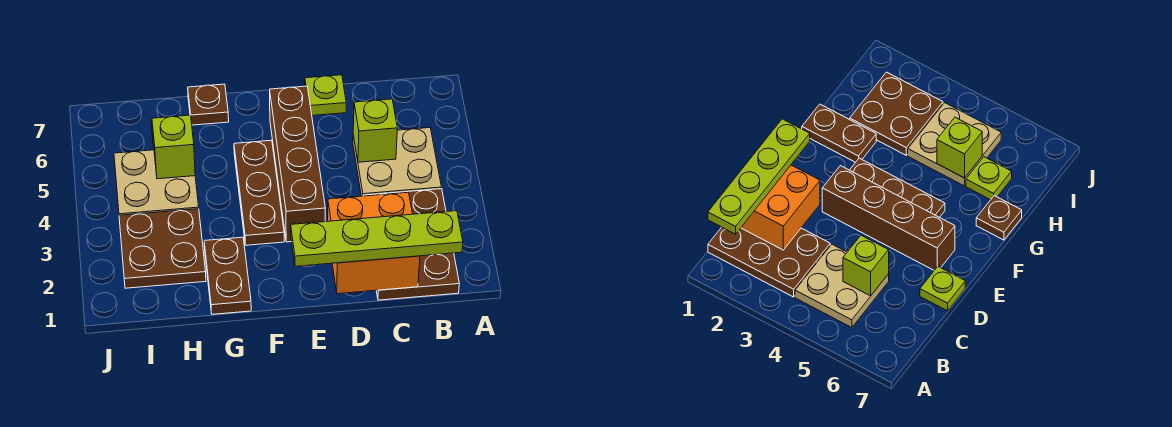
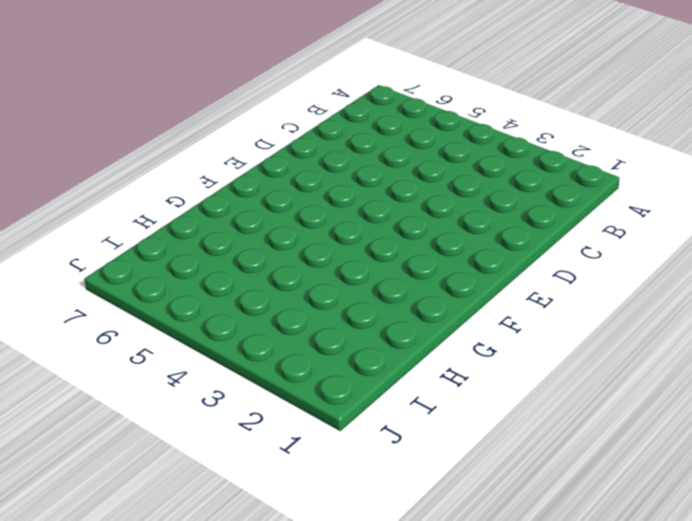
none -> brown 2x3 plate [363,189,459,300]
none -> tan 2x2 plate [353,128,441,196]
none -> lime 1x1 plate [305,75,346,115]

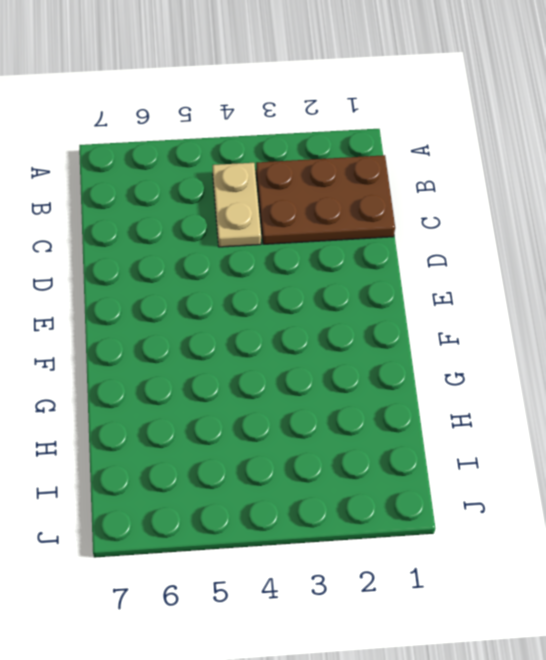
tan 1x2 plate [213,163,261,247] -> tan 2x2 plate [353,128,441,196]
none -> lime 1x1 plate [305,75,346,115]
none -> brown 1x4 brick [270,86,325,242]
none -> brown 1x3 plate [234,140,284,245]

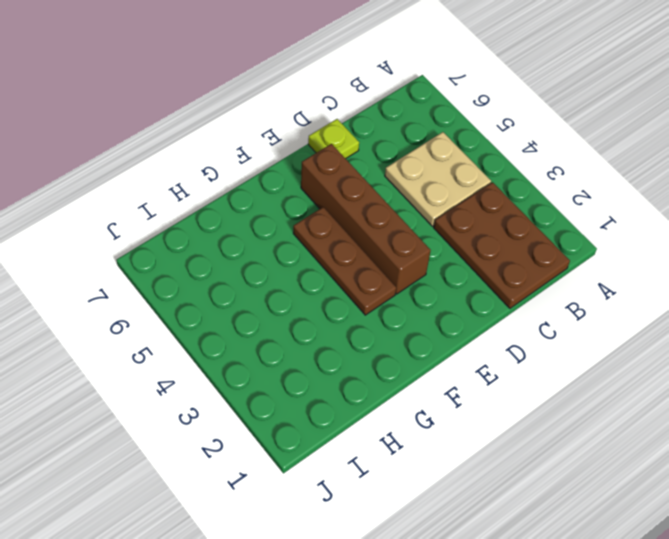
none -> brown 1x2 plate [204,237,251,314]
none -> brown 1x1 plate [188,84,229,125]
none -> brown 2x2 plate [119,209,206,288]

